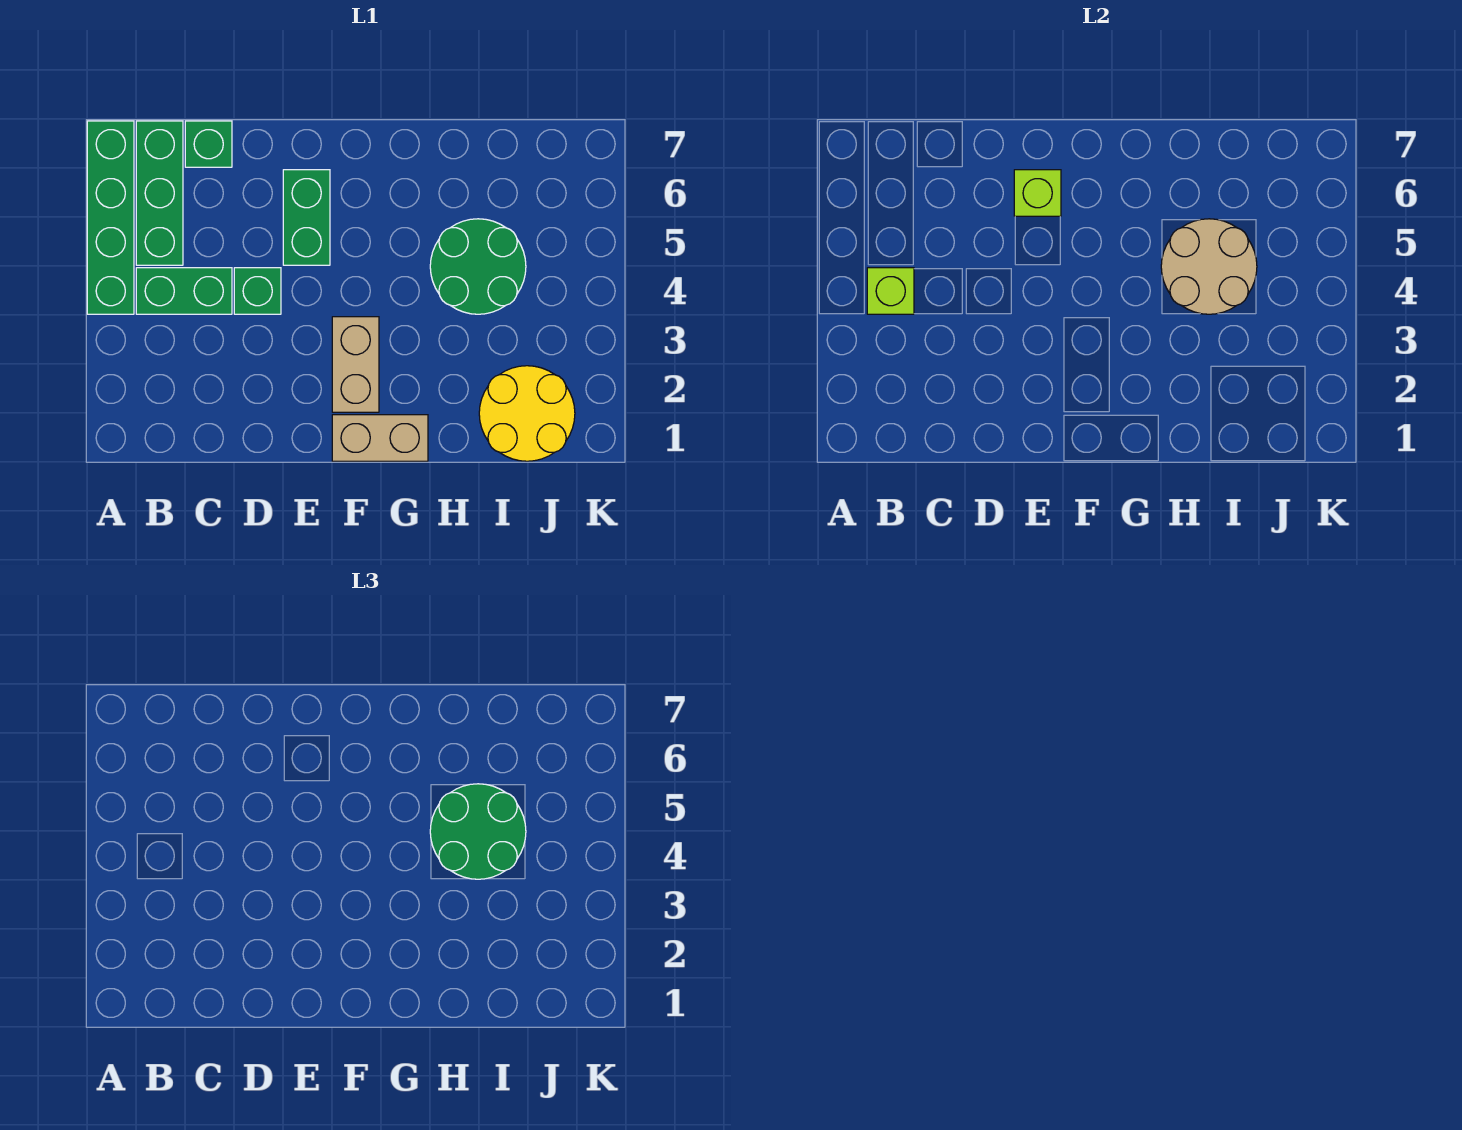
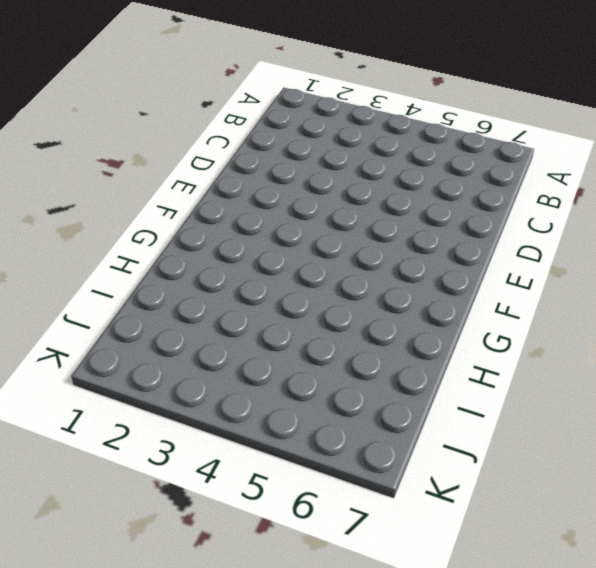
none -> green 1x4 brick [87,121,134,314]
none -> green 1x2 brick [136,268,232,314]
none -> green 1x3 brick [136,121,183,265]

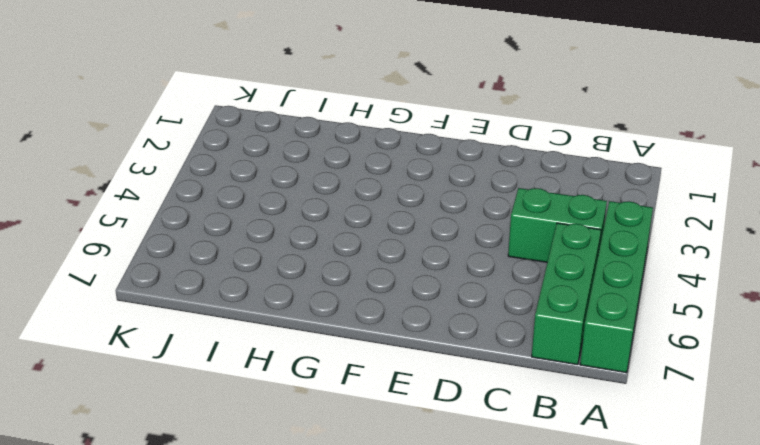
none -> green 1x1 brick [185,121,232,167]
none -> green 1x1 brick [234,268,281,314]
none -> green 1x2 brick [283,170,330,265]

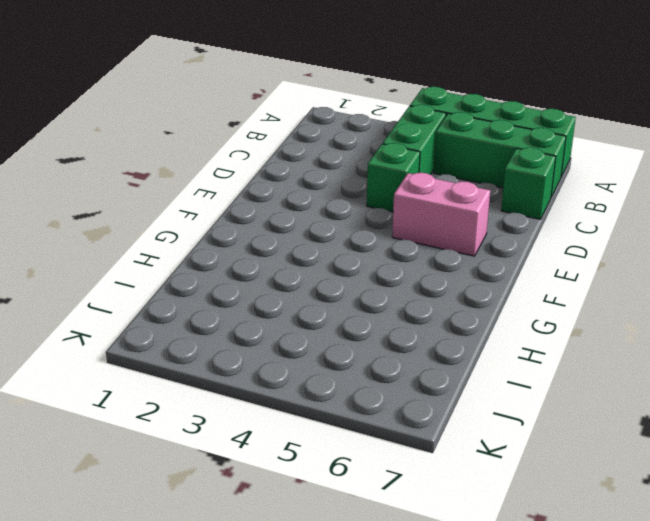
pink 1x2 brick [392,173,490,256] -> green 1x2 brick [283,170,330,265]
none -> tan 1x2 brick [332,415,428,461]
none -> tan 1x2 brick [332,317,379,412]
none -> green 2x2 round brick [430,219,526,314]

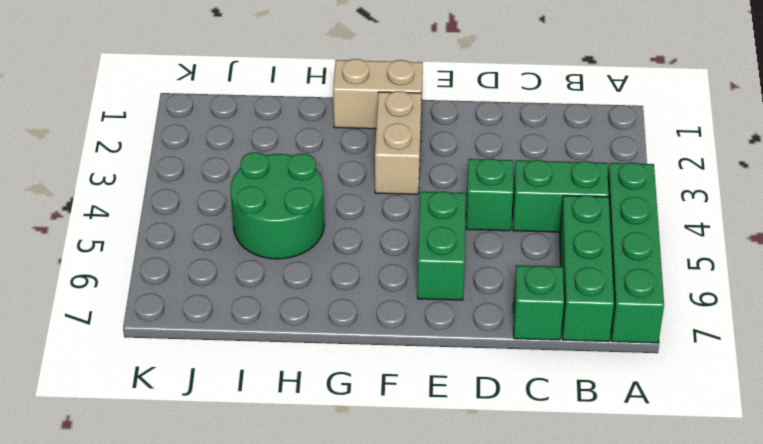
none -> yellow 2x2 round brick [479,366,575,461]
none -> lime 1x1 brick [867,268,914,314]
none -> lime 1x1 brick [1014,170,1061,216]

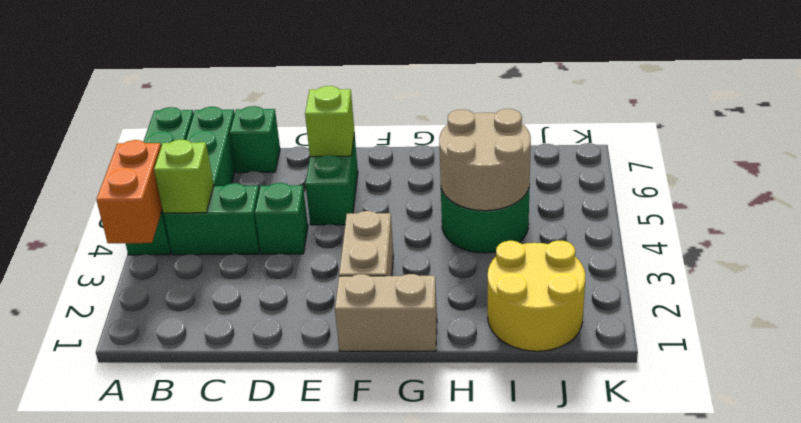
orange 1x2 brick [96,140,162,243] -> none
none -> green 2x2 round brick [430,784,526,879]

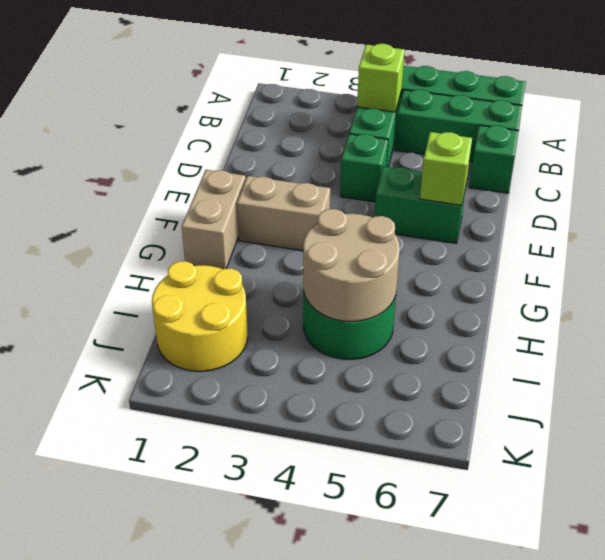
none -> green 2x2 round brick [430,784,526,879]

